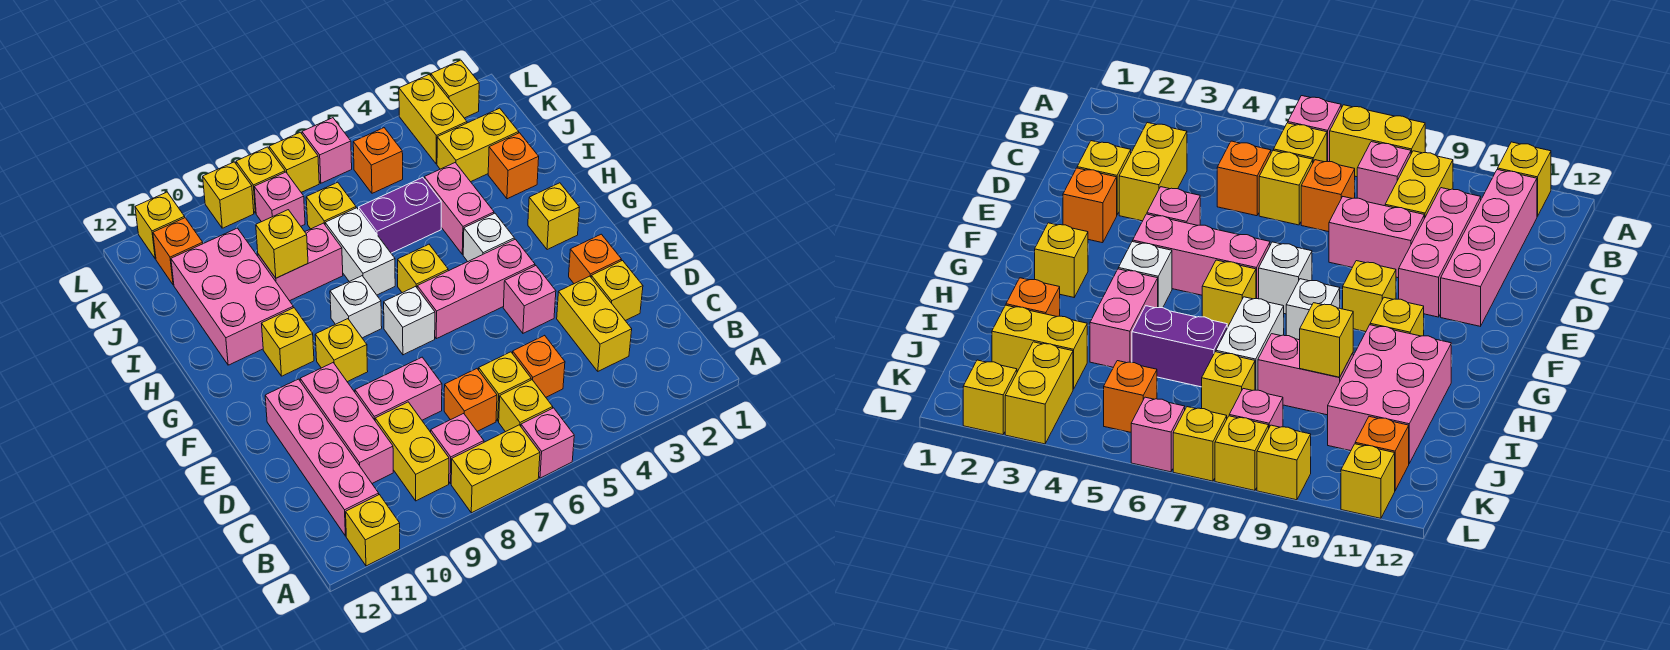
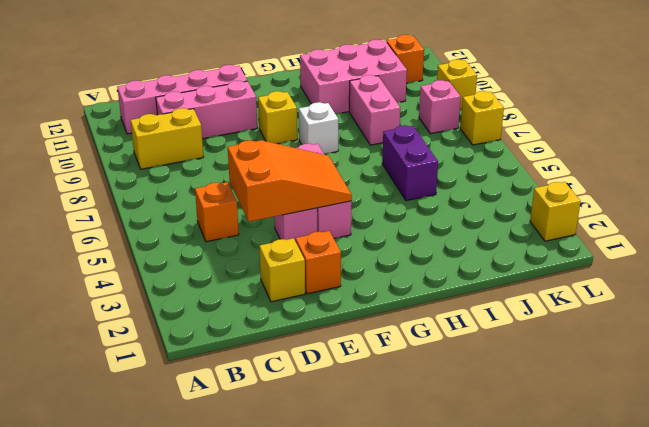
orange 2x3 slope [228,140,352,222] -> none
none -> pink 1x1 brick [521,408,574,478]
none -> yellow 1x2 brick [451,425,540,513]
none -> yellow 1x1 brick [346,495,400,566]
none -> yellow 1x1 brick [499,380,553,432]

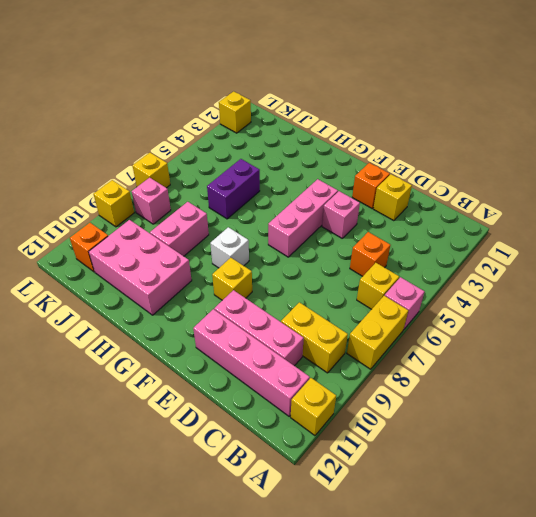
none -> pink 1x1 brick [431,413,484,484]
none -> yellow 1x2 brick [557,276,632,371]
none -> yellow 1x1 brick [479,352,531,421]
none -> orange 1x1 brick [444,369,497,431]

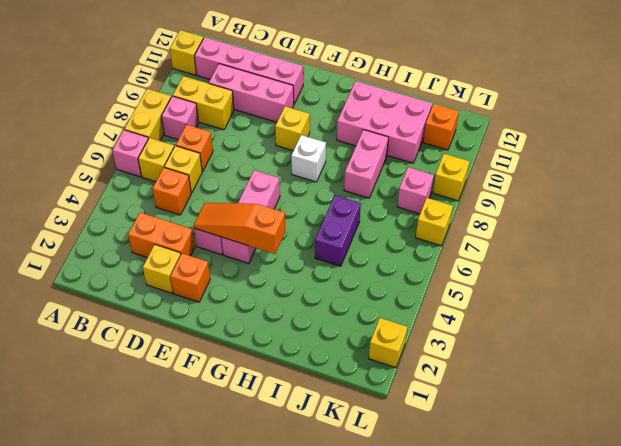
orange 1x2 brick [128,212,195,257] -> yellow 1x2 brick [557,276,632,371]
orange 1x3 slope [194,203,285,254] -> none
none -> pink 1x2 brick [355,357,442,420]
none -> white 1x1 brick [384,286,435,355]
none -> yellow 1x1 brick [528,183,580,250]
none -> white 1x1 brick [463,213,514,261]

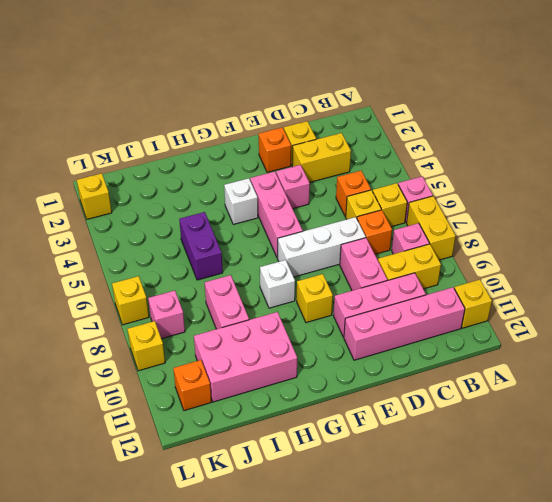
white 1x3 brick [278,217,366,277] -> white 1x1 brick [384,286,435,355]
none -> yellow 1x1 brick [528,183,580,250]
none -> yellow 1x1 brick [398,244,448,293]
none -> yellow 1x1 brick [261,308,314,376]
none -> pink 1x2 brick [424,163,494,255]

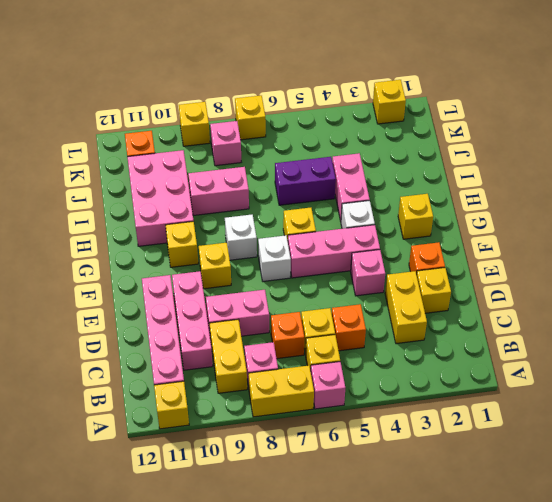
none -> white 1x2 brick [325,208,395,295]
none -> orange 1x1 brick [488,133,539,199]
none -> yellow 1x2 brick [437,108,519,182]
none -> yellow 1x1 brick [306,182,356,229]

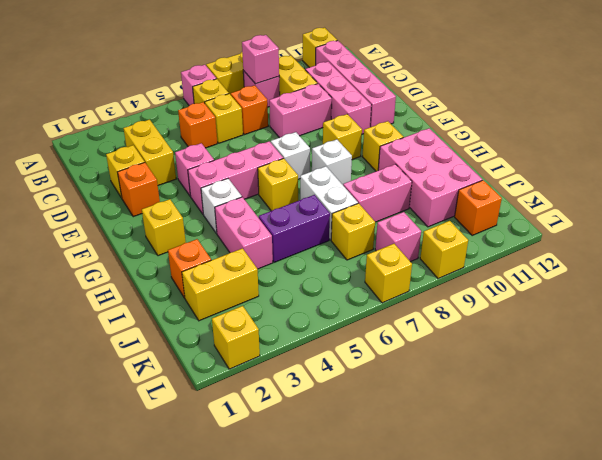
pink 1x1 brick [242,35,279,84] -> pink 1x1 brick moved to [302,118,352,183]
none -> yellow 1x2 brick [399,74,467,164]
none -> orange 1x1 brick [353,128,403,193]
none -> yellow 1x1 brick [236,147,285,213]
none -> yellow 1x1 brick [135,192,185,259]

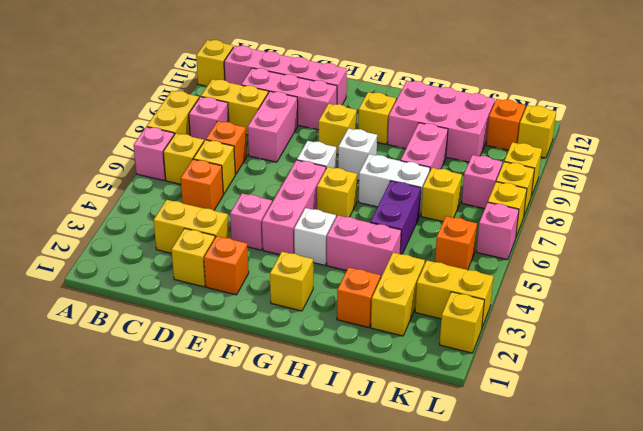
none -> yellow 1x1 brick [256,210,308,278]

